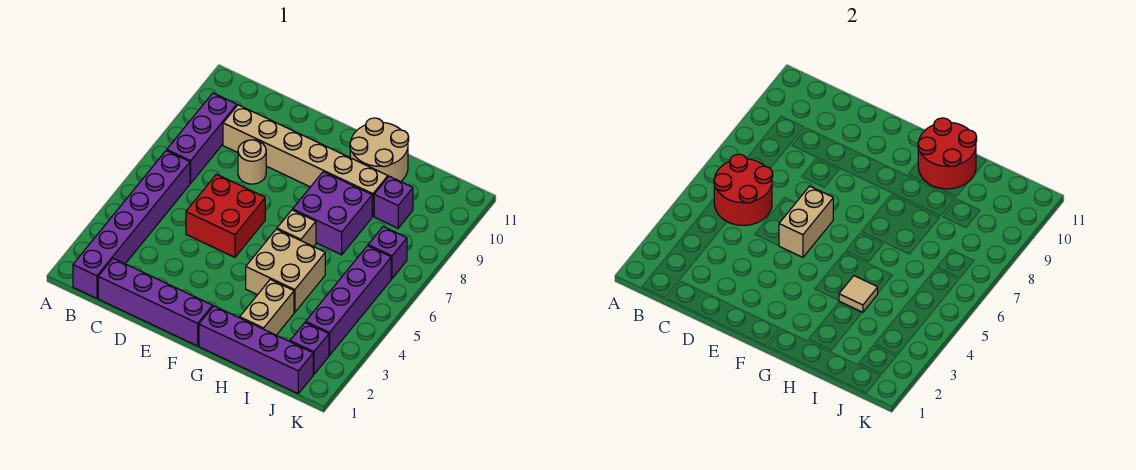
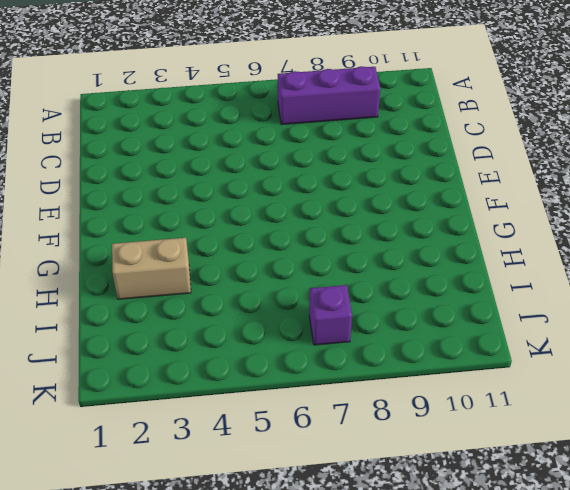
none -> purple 1x6 brick [73,150,190,298]
none -> purple 1x4 brick [98,258,213,346]
none -> tan 1x6 brick [223,105,388,216]

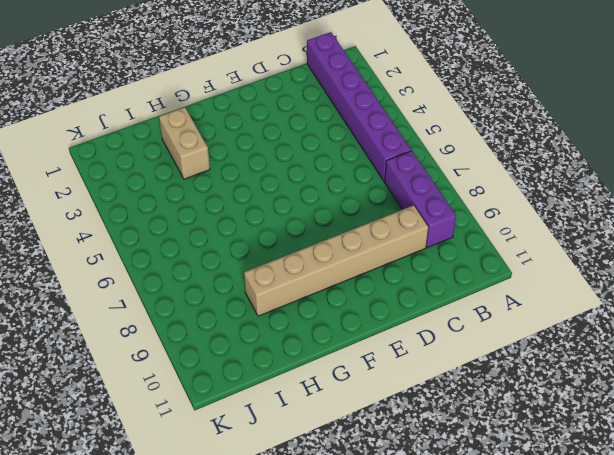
none -> purple 1x4 brick [98,258,213,346]
none -> red 2x2 brick [186,174,265,257]
none -> tan 1x1 round brick [238,140,266,184]

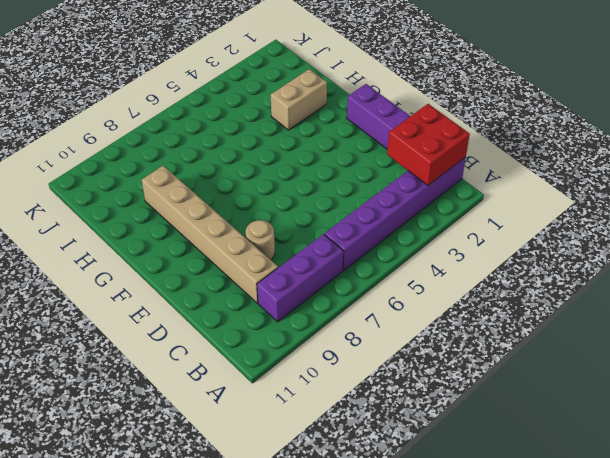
red 2x2 brick [387,104,470,186] -> red 2x2 brick moved to [186,174,265,257]
none -> purple 1x4 brick [199,306,313,393]
none -> tan 2x2 brick [246,229,325,312]
none -> tan 1x1 brick [277,210,316,247]

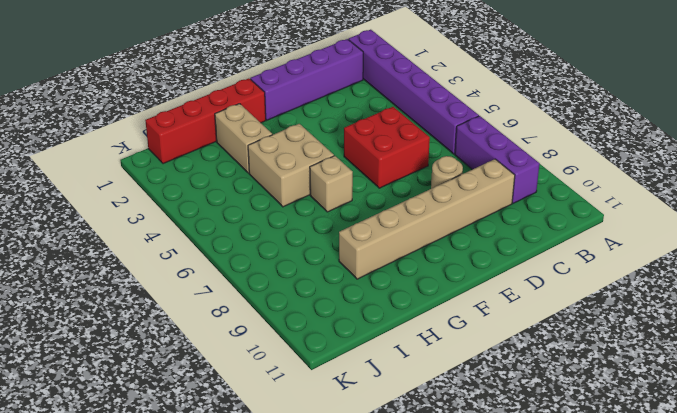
red 1x4 brick [145,78,266,164] -> purple 1x4 brick [199,306,313,393]
none -> purple 2x2 brick [293,172,372,255]
none -> tan 2x2 round brick [350,118,409,182]
none -> purple 1x1 brick [374,176,413,228]

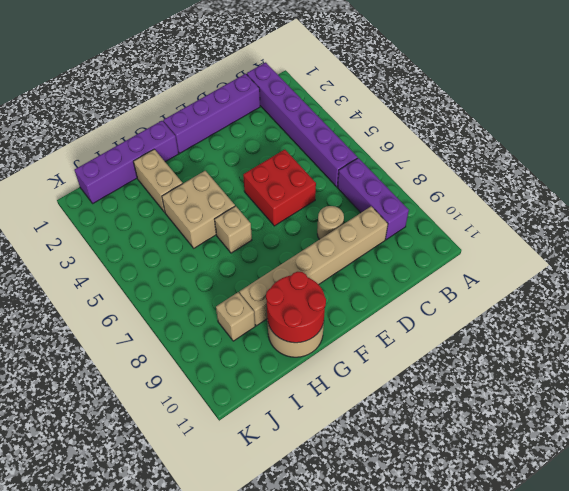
tan 1x1 brick [216,292,255,341] -> purple 1x1 brick [374,176,413,228]
none -> purple 2x2 brick [293,172,372,255]
none -> purple 1x1 brick [290,322,329,374]
none -> purple 1x4 brick [306,246,391,355]

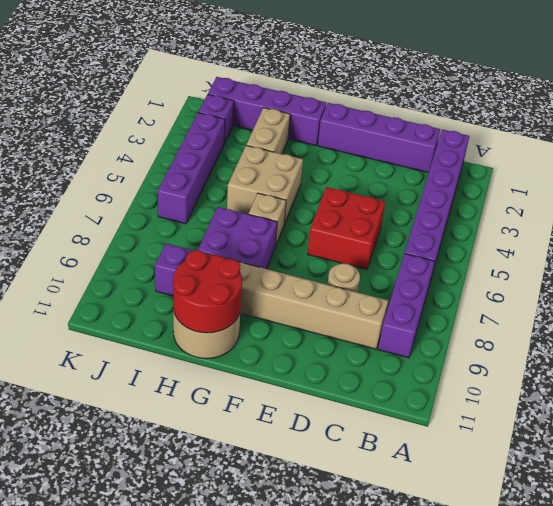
none -> purple 1x1 brick [368,227,407,278]
none -> red 2x2 round brick [714,154,773,225]
none -> tan 1x2 brick [779,186,833,257]

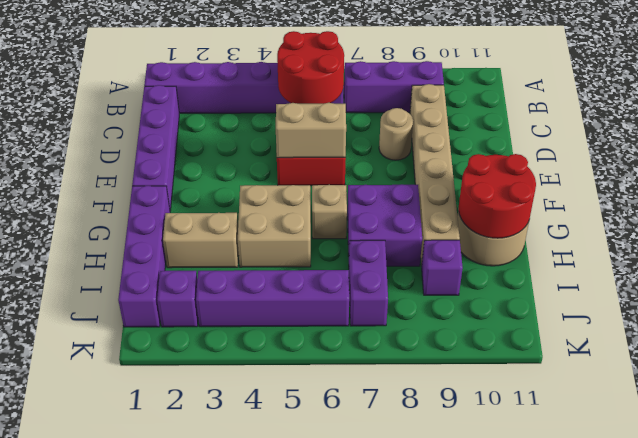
purple 1x2 brick [349,240,388,326] -> purple 1x1 brick [368,227,407,278]
none -> tan 1x1 tile [839,276,878,312]

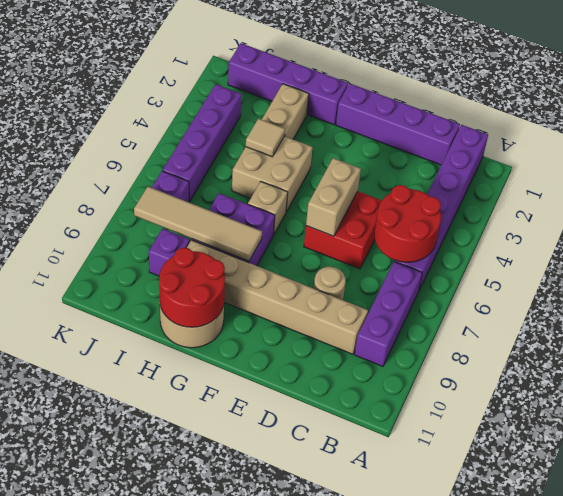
tan 1x4 tile [134,187,262,261] -> none
none -> purple 1x1 brick [290,322,329,374]

